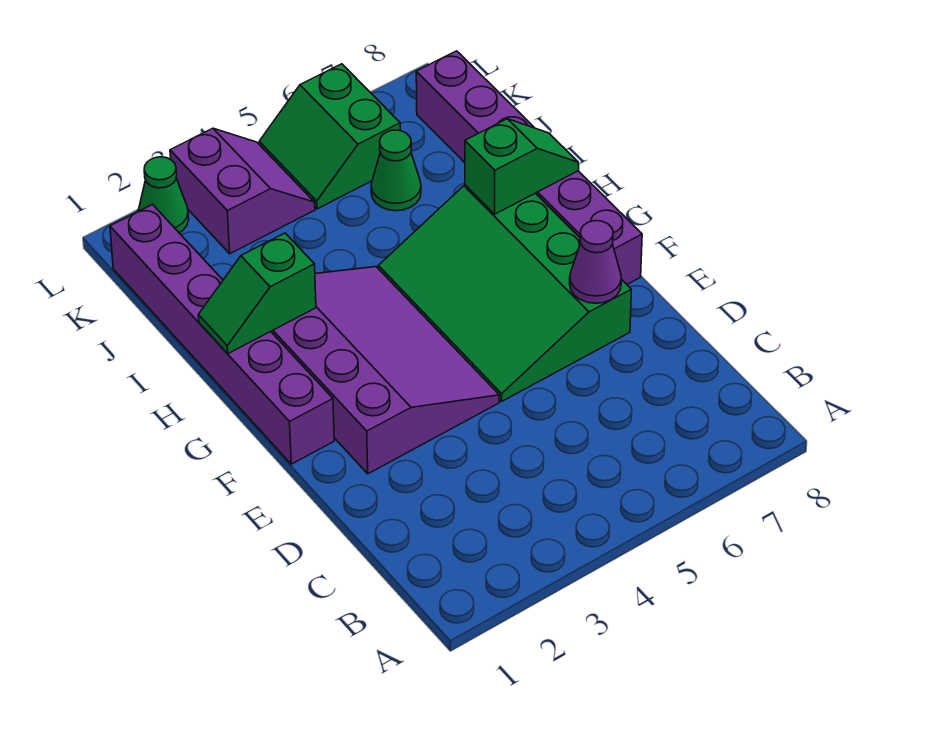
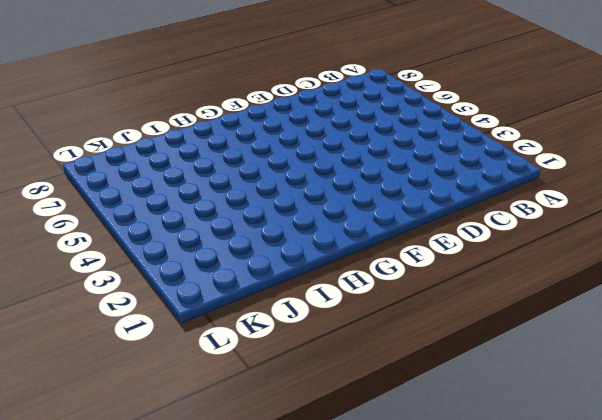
none -> purple 3x4 slope [271,267,499,474]
none -> green 3x4 slope [378,185,631,401]

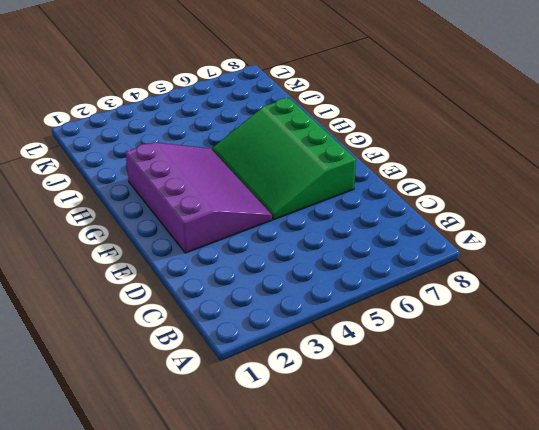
none -> purple 1x6 brick [110,205,334,464]
none -> purple 1x6 brick [416,51,642,284]

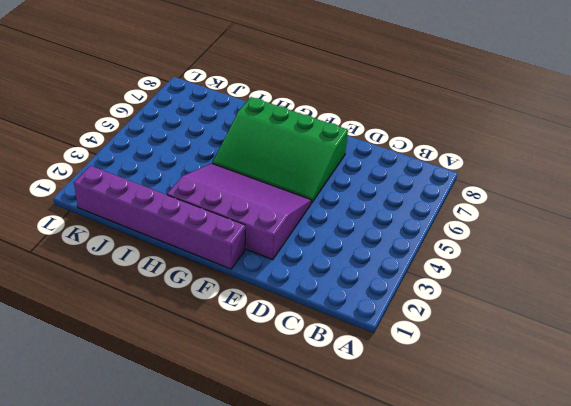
none -> purple 1x6 brick [416,51,642,284]
none -> green 1x1 cone [371,130,421,211]

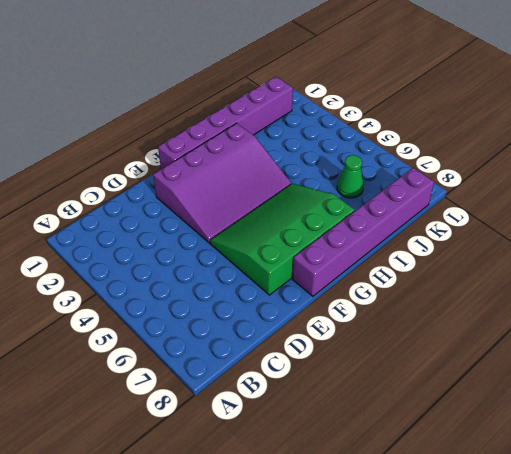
none -> purple 2x2 slope [170,128,315,254]
none -> green 2x2 slope [259,64,400,209]

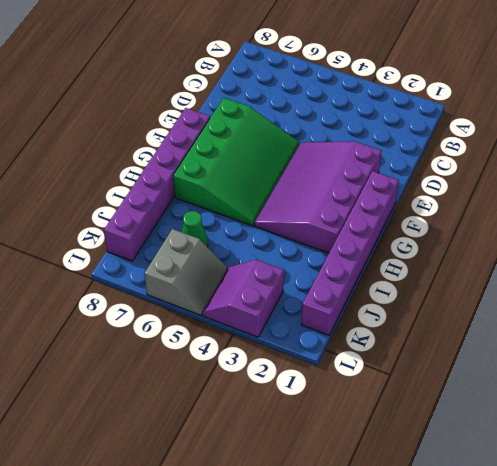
grey 2x2 slope [145,229,227,315] -> green 2x2 slope [259,64,400,209]
none -> green 1x1 cone [138,157,189,233]
none -> purple 1x1 cone [570,221,621,303]

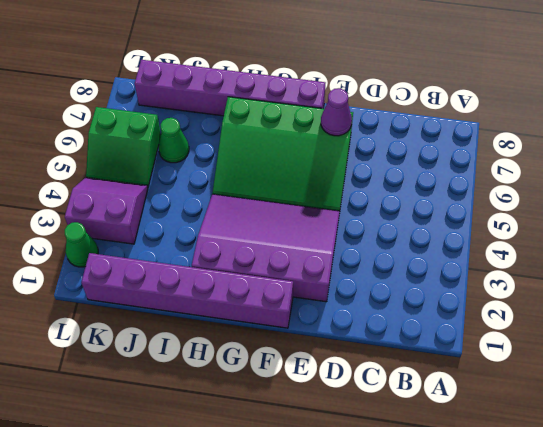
none -> green 1x2 slope [198,233,316,354]
none -> green 1x2 slope [465,119,579,214]

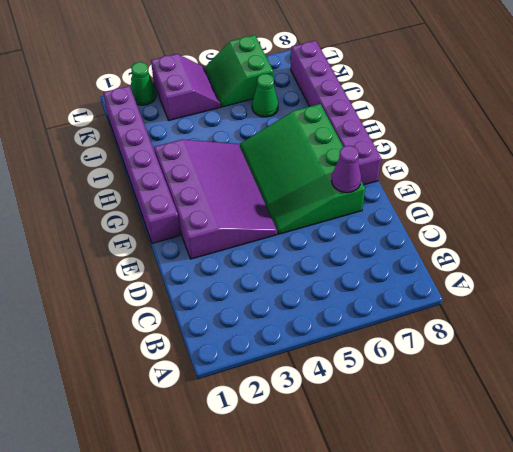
none -> green 1x2 slope [198,233,316,354]
none -> green 1x2 slope [465,119,579,214]

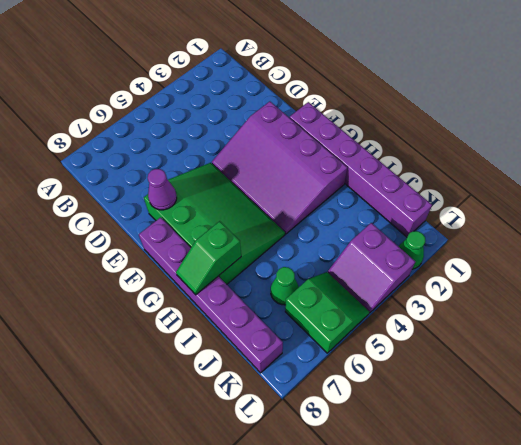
none -> green 1x2 slope [198,233,316,354]

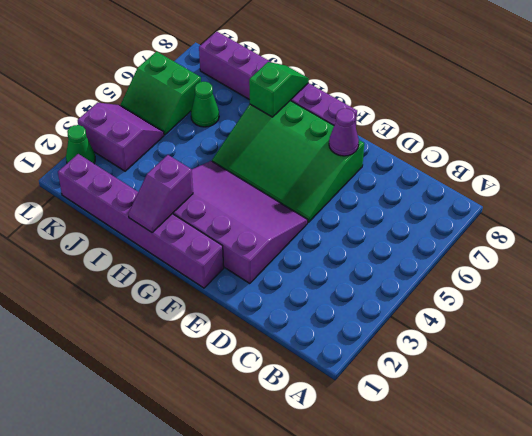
purple 1x2 slope [128,155,193,232] -> green 1x2 slope [198,233,316,354]

